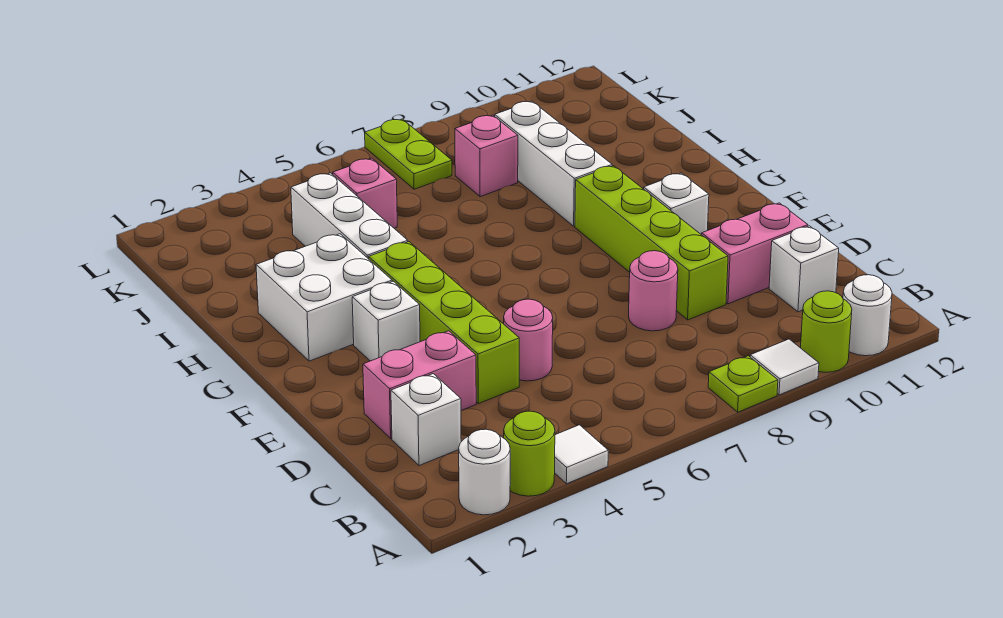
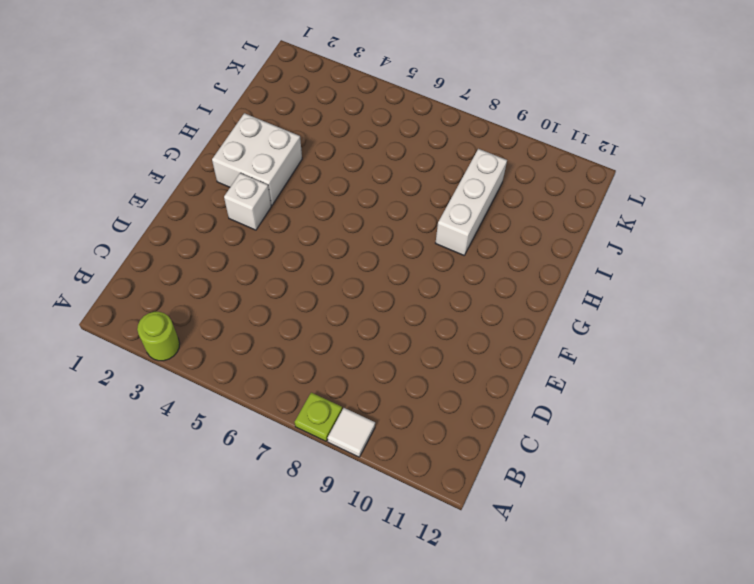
none -> white 1x1 round brick [459,429,510,515]
none -> white 1x1 tile [555,425,608,484]
none -> lime 1x1 round brick [801,291,852,372]

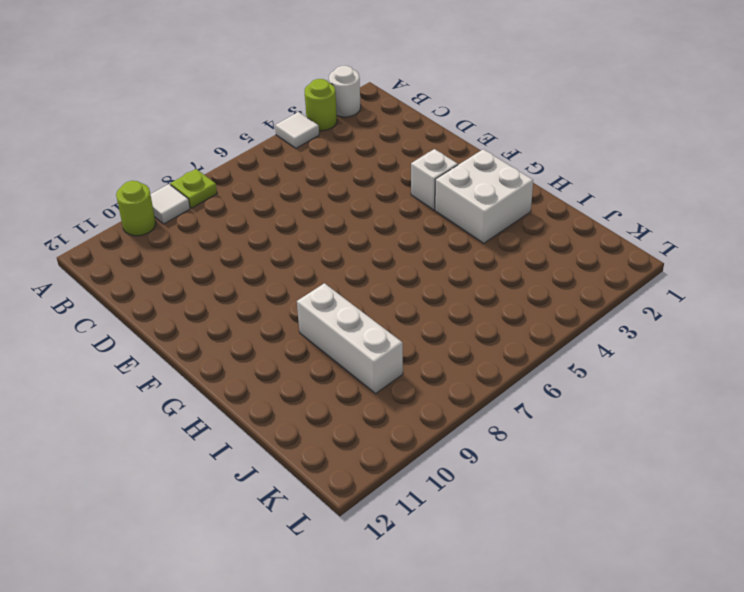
none -> white 1x1 round brick [843,275,892,356]
none -> white 1x1 brick [391,374,461,466]
none -> white 1x1 brick [769,226,839,312]

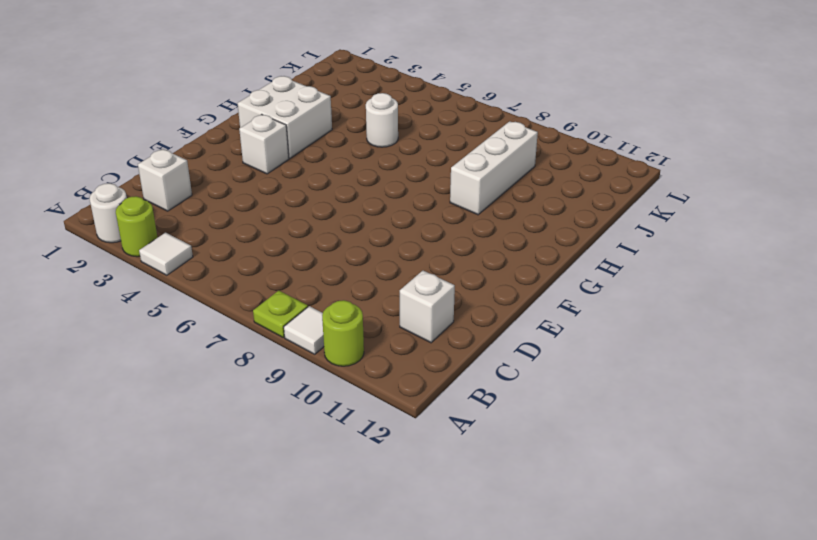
white 1x1 round brick [366,93,398,147] -> white 1x1 round brick moved to [843,275,892,356]
none -> pink 1x2 brick [363,331,476,439]
none -> lime 1x4 brick [369,242,519,404]
none -> pink 1x1 round brick [504,299,553,381]

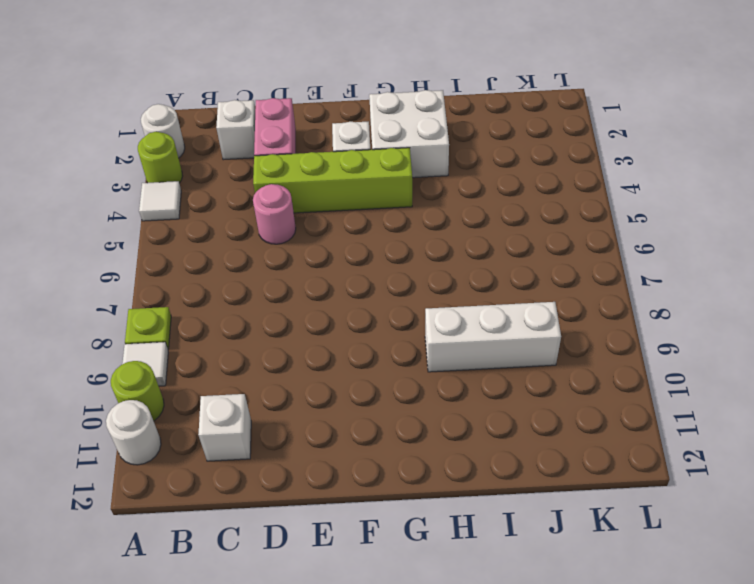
none -> pink 1x1 round brick [629,251,678,331]
none -> lime 1x4 brick [575,166,728,320]
none -> pink 1x2 brick [702,203,808,304]

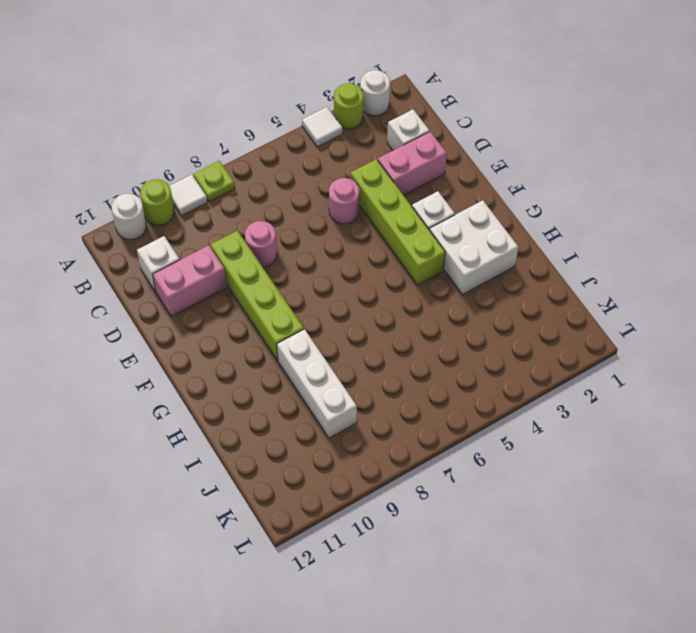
none -> white 1x1 brick [644,173,709,235]
none -> white 1x3 brick [291,173,408,259]
none -> pink 1x1 brick [333,158,397,228]

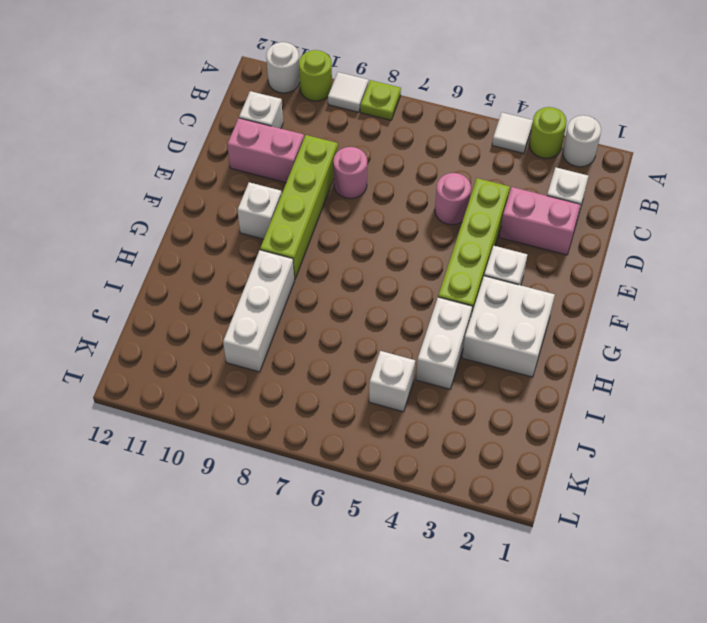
white 1x2 brick [416,297,472,389] -> white 1x3 brick [291,173,408,259]
white 1x1 brick [369,351,415,412] -> pink 1x1 brick [333,158,397,228]
none -> pink 1x1 brick [455,115,518,197]
none -> lime 1x2 plate [365,119,452,189]

